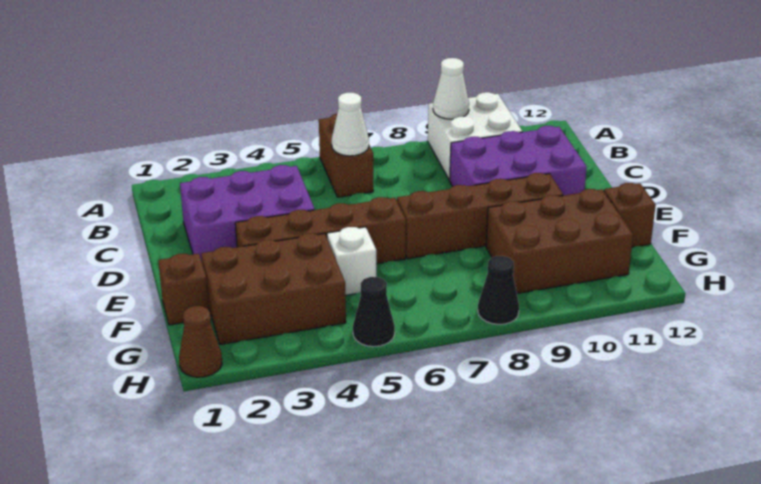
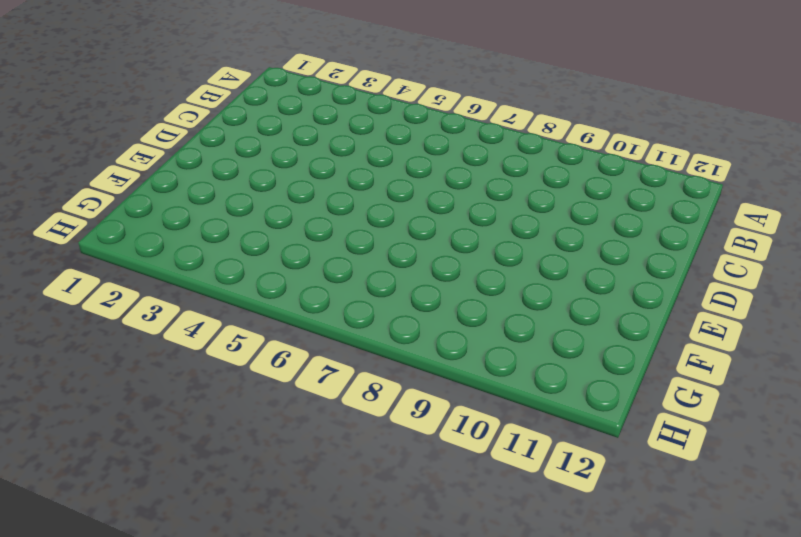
none -> brown 1x2 brick [319,114,373,197]
none -> white 2x2 brick [428,92,522,180]
none -> purple 2x3 brick [180,165,315,261]

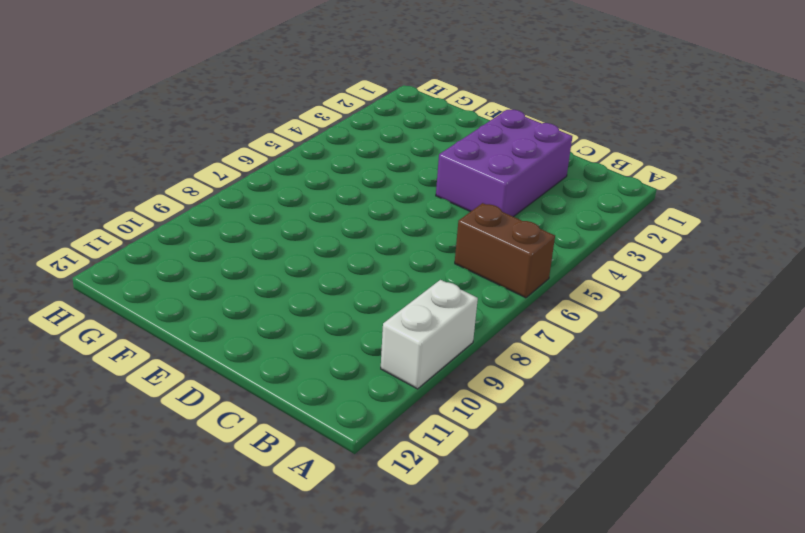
white 1x2 brick [381,280,478,389] -> white 2x2 brick [428,92,522,180]
none -> purple 2x3 brick [450,126,587,195]
none -> brown 1x4 brick [235,197,406,264]
none -> brown 1x4 brick [397,173,563,259]

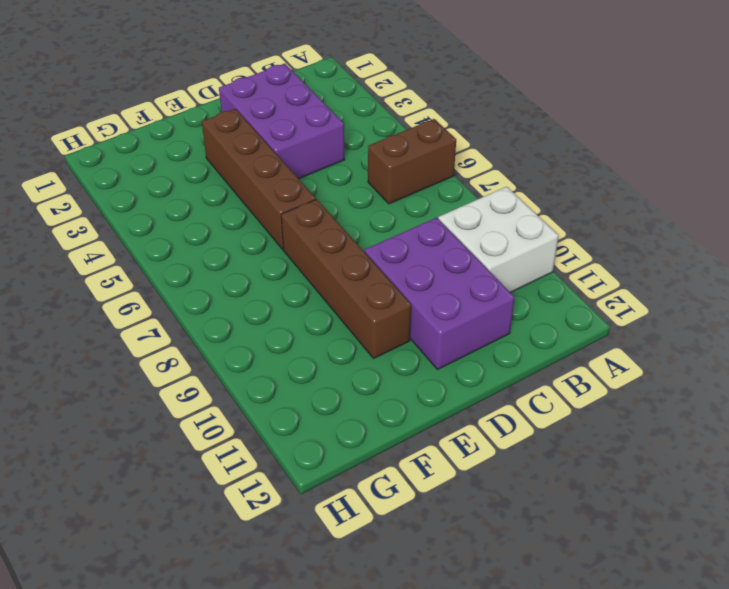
none -> brown 1x1 brick [158,254,209,325]
none -> brown 2x3 brick [201,233,346,345]
none -> white 1x1 brick [327,227,376,295]

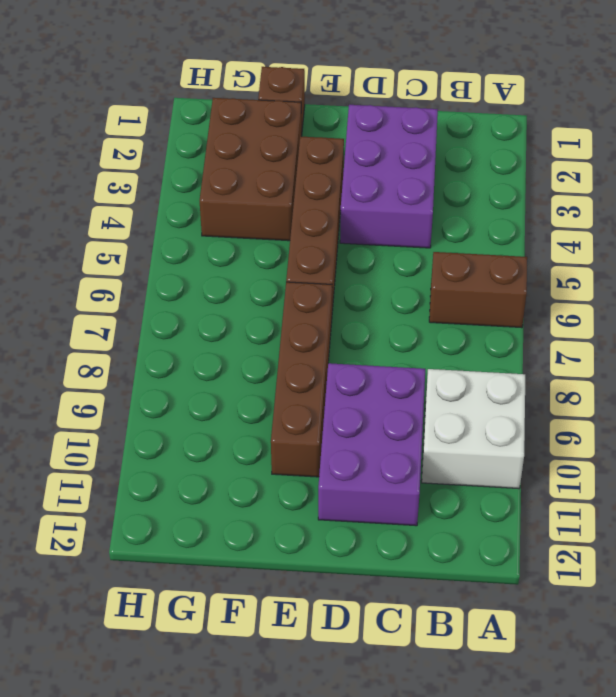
none -> white 1x1 brick [327,227,376,295]
none -> brown 2x3 brick [486,189,633,294]
none -> brown 1x1 brick [604,183,656,247]

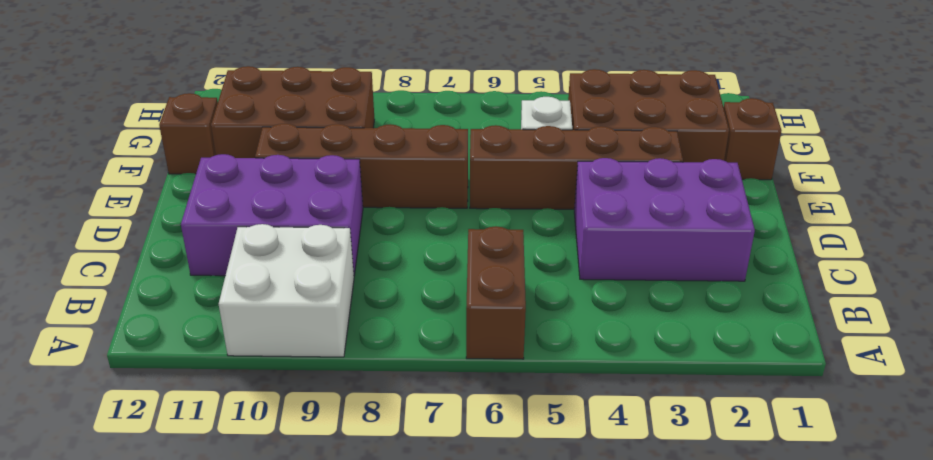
none -> brown 1x1 cone [179,306,222,377]
none -> black 1x1 cone [353,277,395,347]
none -> black 1x1 cone [478,256,519,324]

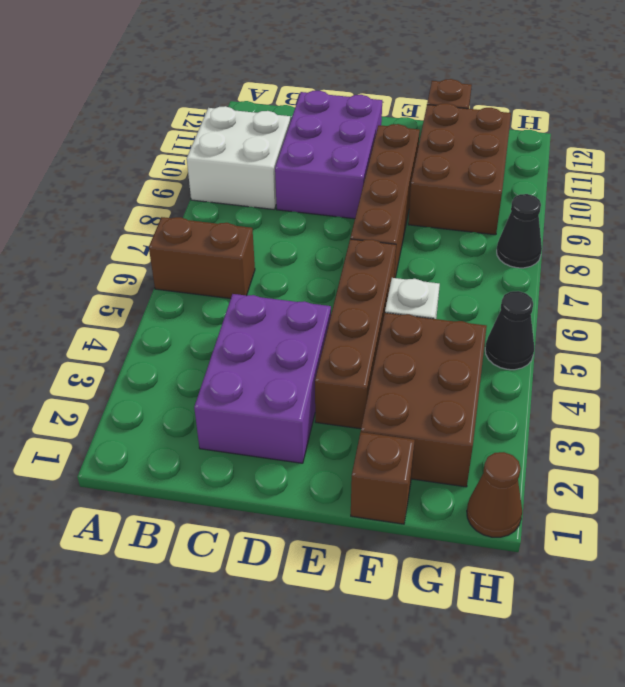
none -> white 1x1 cone [433,58,469,119]
none -> white 1x1 cone [332,93,369,156]

